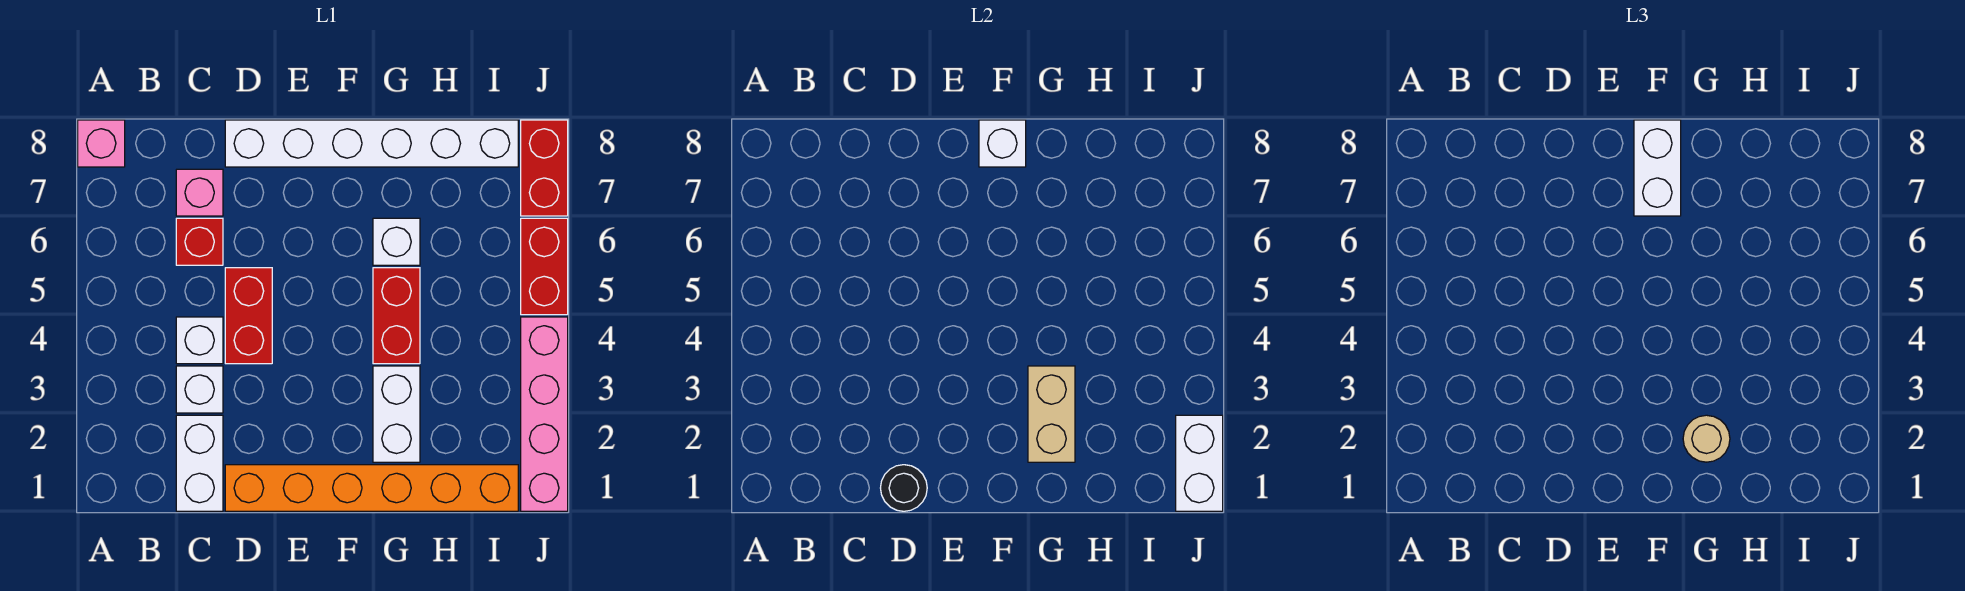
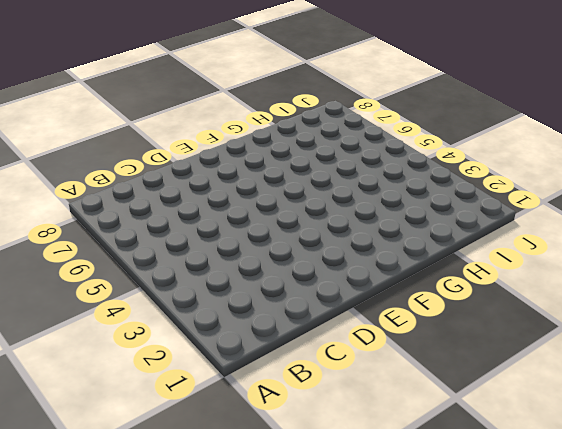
none -> pink 1x1 brick [78,120,125,167]
none -> white 1x2 brick [176,415,223,511]
none -> white 1x1 brick [176,366,223,413]

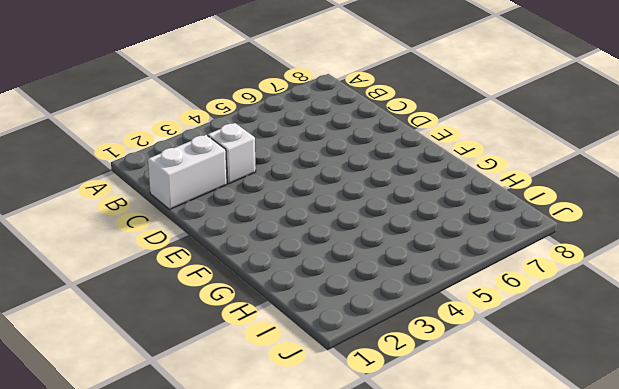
none -> pink 1x1 brick [78,120,125,167]
none -> white 1x1 brick [176,317,223,364]
none -> red 1x1 brick [176,218,223,265]

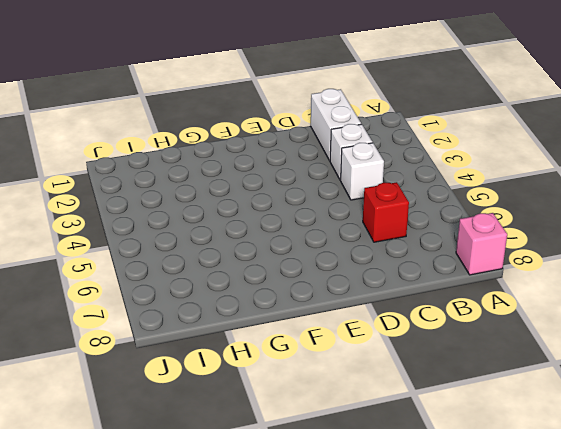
none -> pink 1x1 brick [176,169,223,216]
none -> orange 1x6 brick [225,465,518,511]
none -> red 1x2 brick [225,268,272,364]

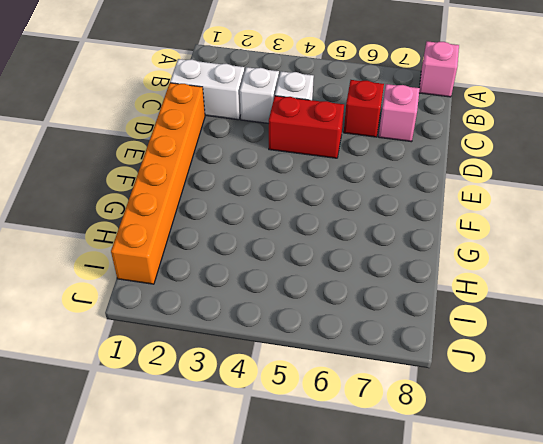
none -> white 1x6 brick [225,120,518,167]
none -> white 1x2 brick [373,366,420,462]
none -> red 1x2 brick [373,268,420,364]

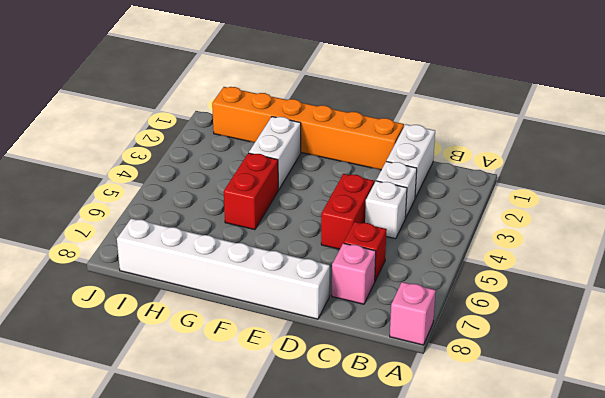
none -> white 1x1 brick [373,218,420,265]
none -> pink 1x4 brick [521,317,568,511]
none -> red 1x2 brick [521,218,568,315]

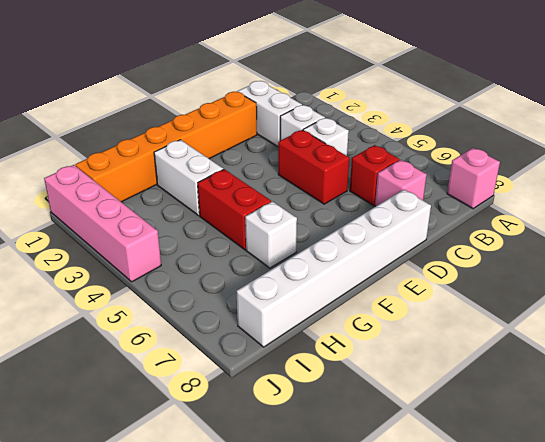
none -> red 1x2 brick [521,218,568,315]
none -> red 1x2 brick [521,120,568,216]
none -> black 1x1 round brick [881,465,927,511]

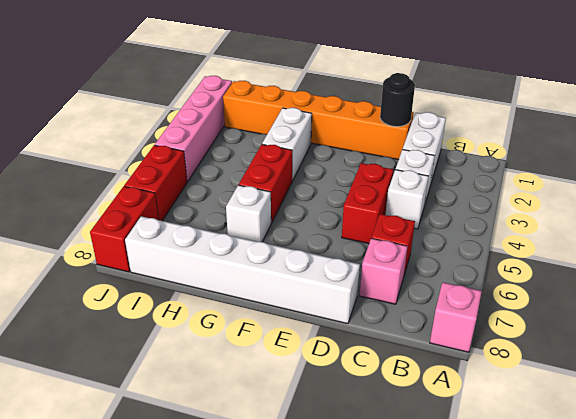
none -> white 1x1 brick [979,120,1026,167]
none -> tan 1x2 brick [1028,366,1075,462]
none -> white 1x2 brick [1176,415,1223,511]

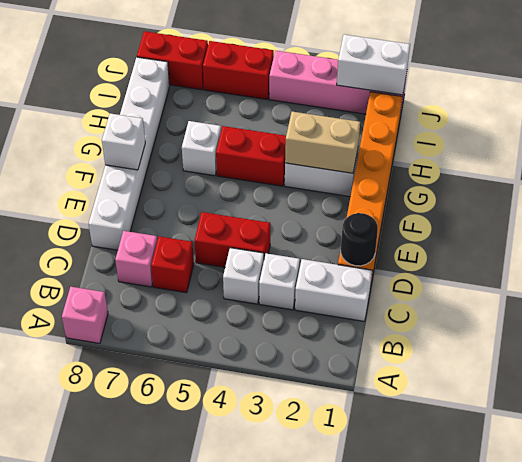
none -> white 1x2 brick [1634,120,1681,216]
none -> tan 1x1 round brick [1683,415,1730,462]

